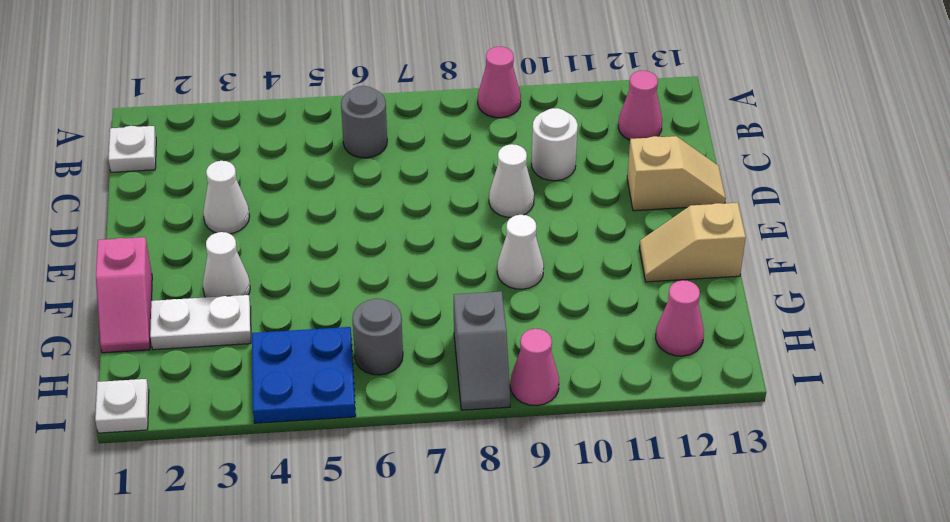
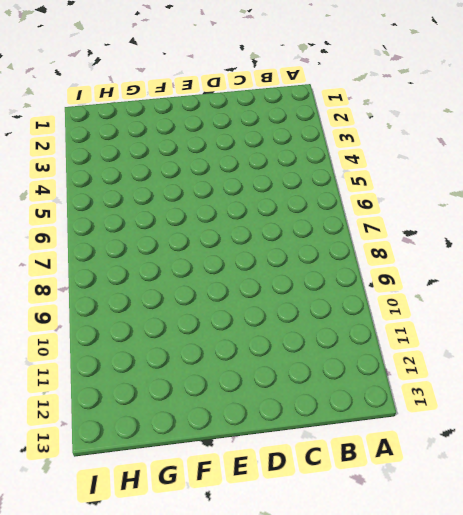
none -> pink 1x1 cone [478,47,521,118]
none -> white 1x1 plate [108,126,156,172]
none -> grey 1x1 round brick [341,86,387,158]

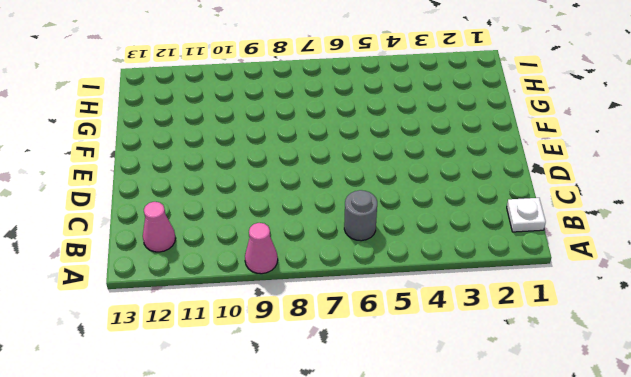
none -> white 1x1 round brick [532,108,578,181]
none -> white 1x1 cone [203,161,250,234]
none -> white 1x1 cone [489,144,534,217]

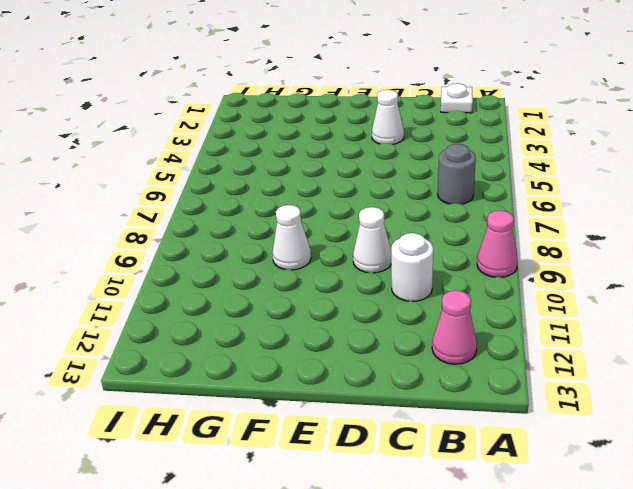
none -> tan 1x2 slope [627,136,726,211]
none -> pink 1x2 slope [96,237,152,353]
none -> white 1x1 cone [203,232,250,297]

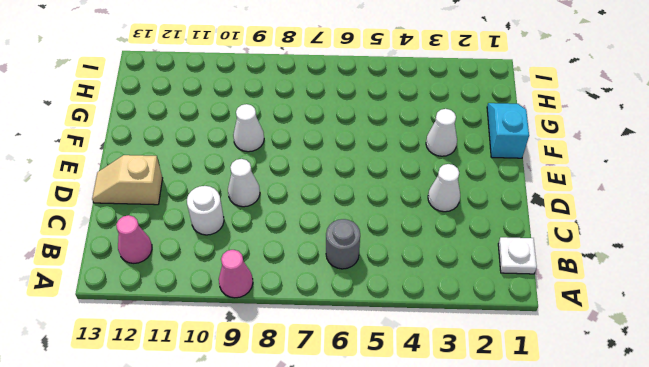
cyan 1x2 slope [487,103,529,158] -> pink 1x2 slope [96,237,152,353]
none -> tan 1x2 slope [639,203,746,282]
none -> white 1x2 plate [150,295,251,350]
none -> blue 2x2 plate [252,327,356,423]

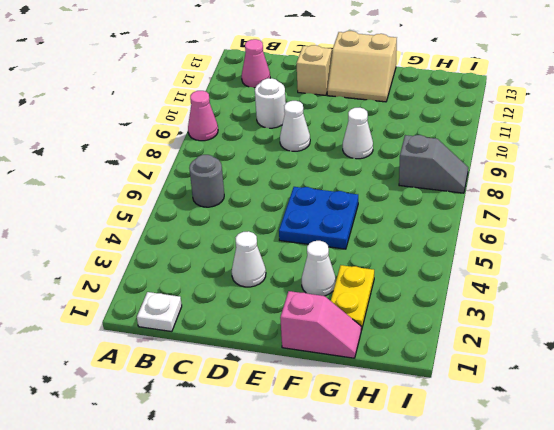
blue 2x2 plate [279,187,358,249] -> blue 2x2 plate moved to [252,327,356,423]
tan 2x2 slope [327,31,397,102] -> tan 1x2 slope [639,203,746,282]
yellow 1x2 plate [331,265,374,330] -> white 1x2 plate [150,295,251,350]
none -> grey 1x1 round brick [352,299,403,375]
none -> pink 1x1 cone [656,280,704,356]
none -> white 1x1 plate [95,379,149,433]

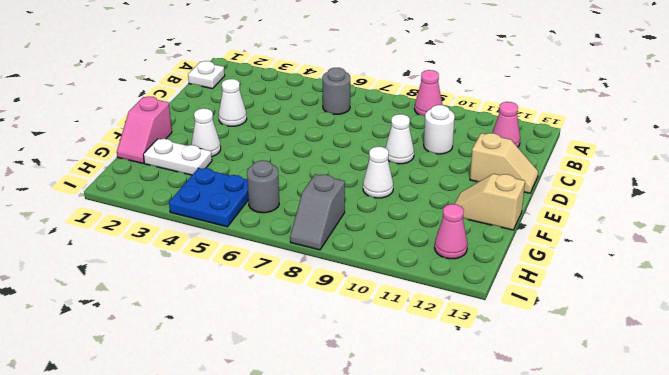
none -> white 1x1 plate [95,379,149,433]
none -> pink 1x1 cone [510,329,559,405]

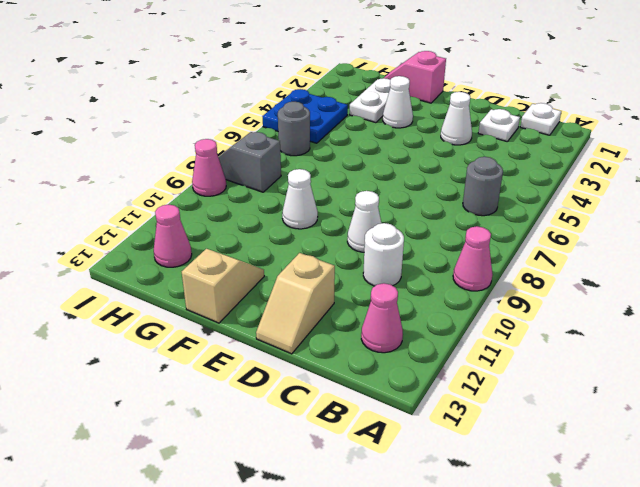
white 1x1 plate [478,109,520,142] -> white 1x1 plate moved to [95,379,149,433]

